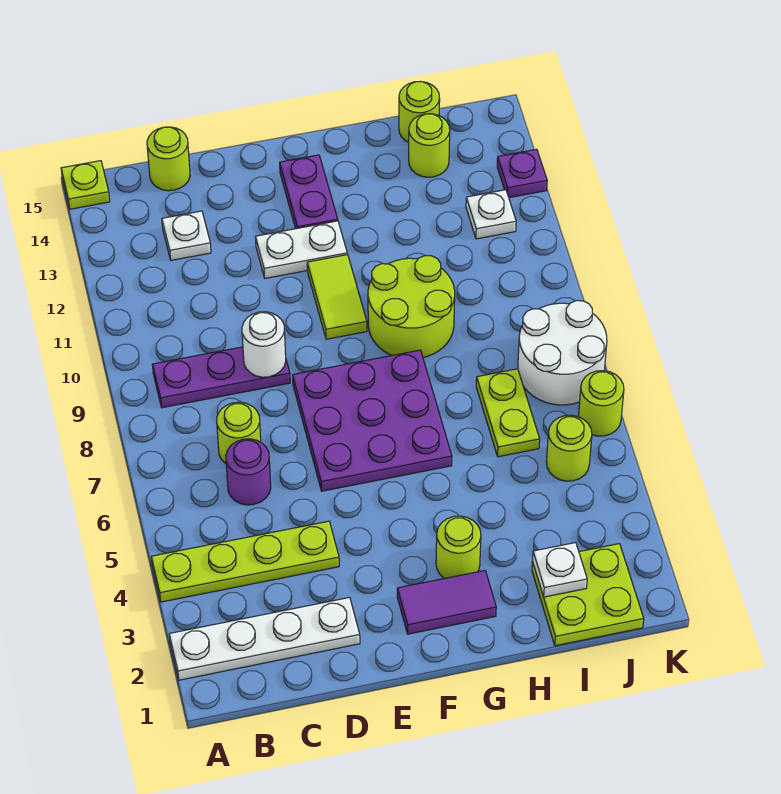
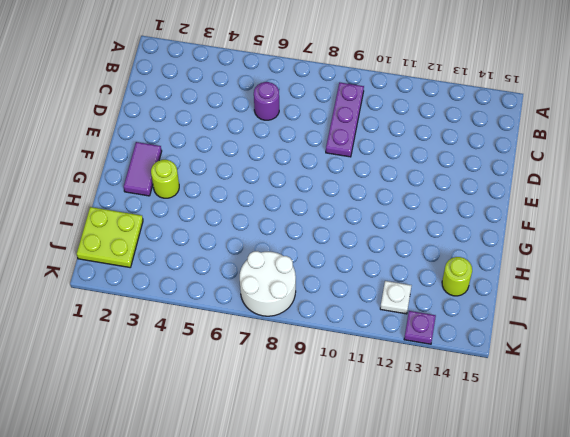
none -> white 1x4 plate [169,597,360,680]
none -> lime 1x4 plate [151,521,339,602]
none -> lime 1x1 plate [61,161,110,209]

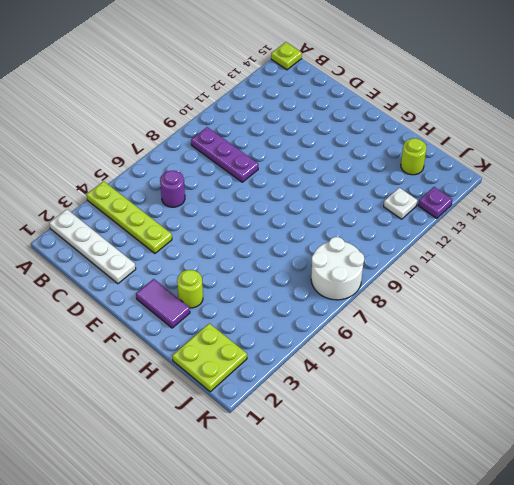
none -> lime 1x1 round brick [217,402,261,464]
none -> white 1x1 plate [162,211,211,260]
none -> lime 1x1 round brick [147,127,190,191]

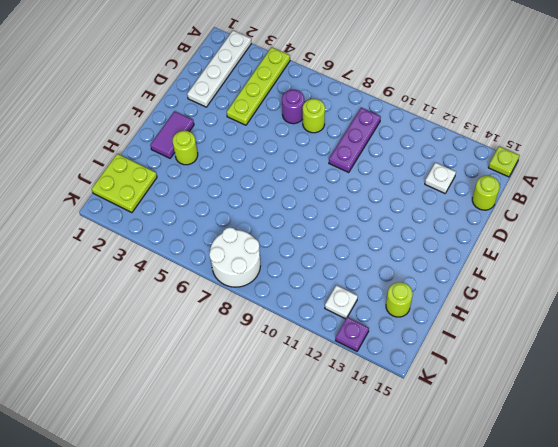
none -> purple 3x3 plate [293,350,452,491]
none -> white 1x2 plate [256,221,347,278]
none -> lime 1x2 tile [307,255,367,339]

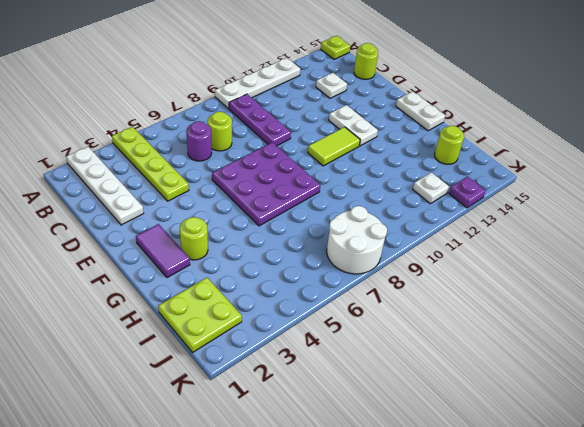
white 1x4 plate [215,58,300,109] -> none
white 1x2 plate [396,91,445,131] -> none
none -> purple 1x2 plate [280,155,338,229]
none -> lime 2x2 round brick [368,256,455,358]
none -> lime 1x2 plate [476,369,540,457]

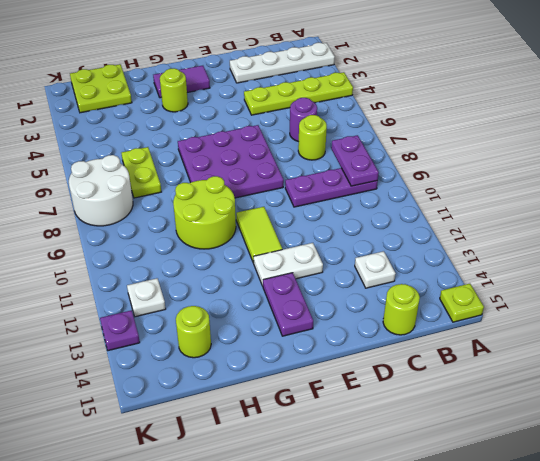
purple 1x2 plate [331,135,379,186] -> none
none -> lime 1x1 round brick [399,82,440,142]
none -> lime 1x1 round brick [547,415,592,481]
none -> lime 1x1 round brick [579,371,624,436]

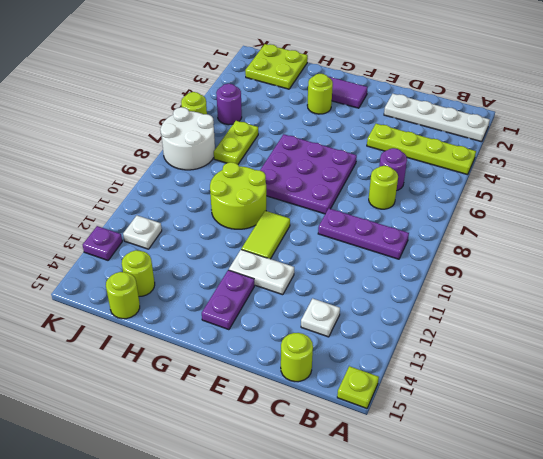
purple 1x1 round brick [216,84,242,125] -> lime 1x1 round brick [547,415,592,481]
none -> white 1x1 round brick [242,312,286,377]
none -> white 1x1 plate [533,543,587,597]

